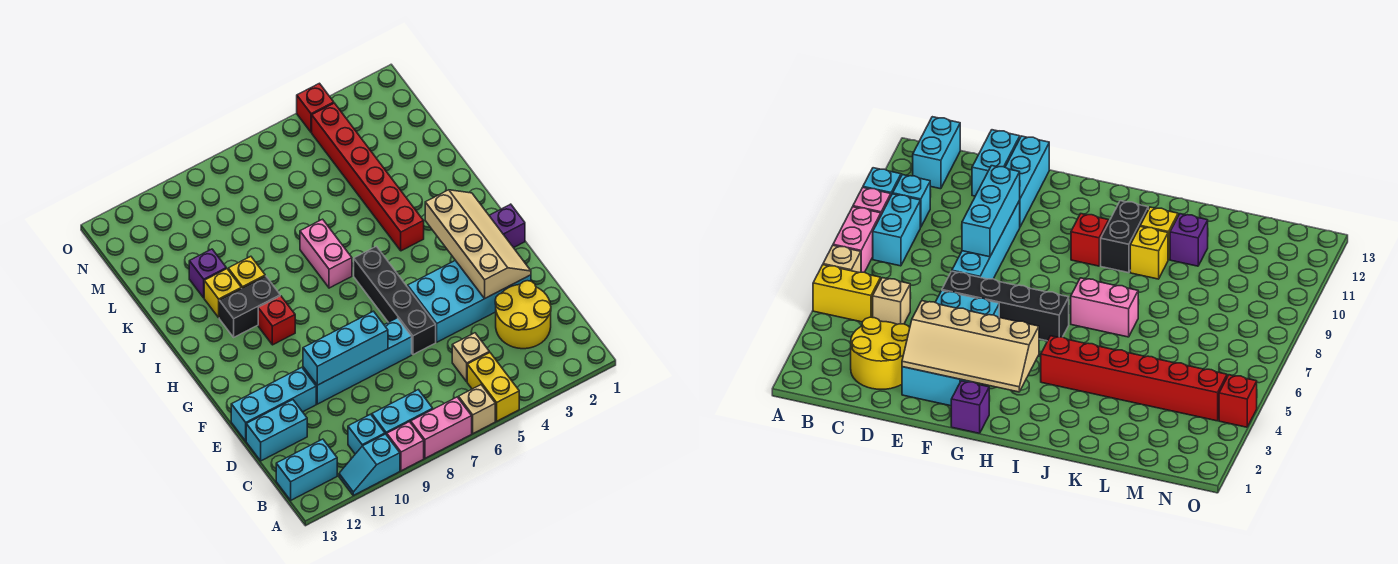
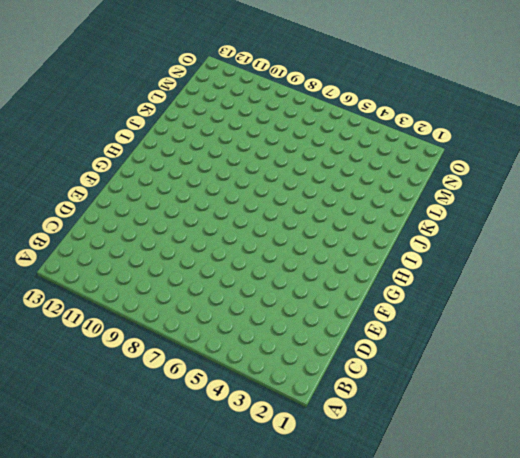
none -> yellow 1x2 brick [467,353,519,421]
none -> tan 1x1 brick [458,385,495,433]
none -> pink 1x2 brick [411,397,472,458]

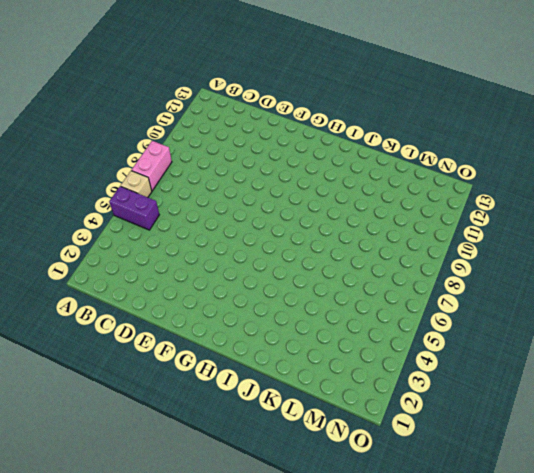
purple 1x2 brick [109,186,159,230] -> yellow 1x2 brick [467,353,519,421]
none -> pink 1x1 brick [387,422,424,471]
none -> cyan 1x2 slope [339,434,400,495]
none -> cyan 1x2 brick [372,390,433,435]

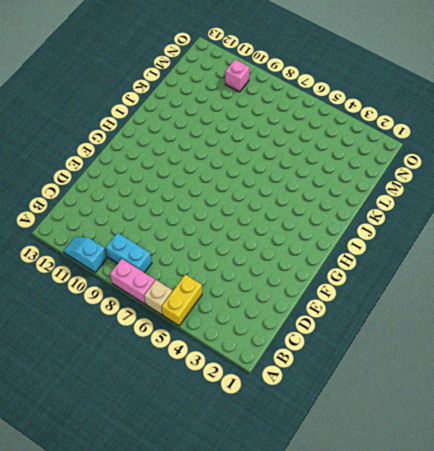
pink 1x1 brick [225,59,250,92] -> pink 1x1 brick moved to [387,422,424,471]
none -> cyan 1x1 brick [348,414,385,454]
none -> cyan 1x2 brick [276,439,337,500]
none -> yellow 2x2 round brick [495,281,551,349]

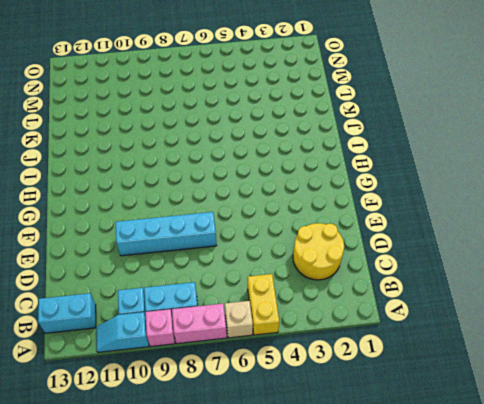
none -> tan 1x1 brick [452,333,489,382]
none -> cyan 1x2 brick [246,400,307,461]
none -> cyan 2x4 brick [408,260,531,342]

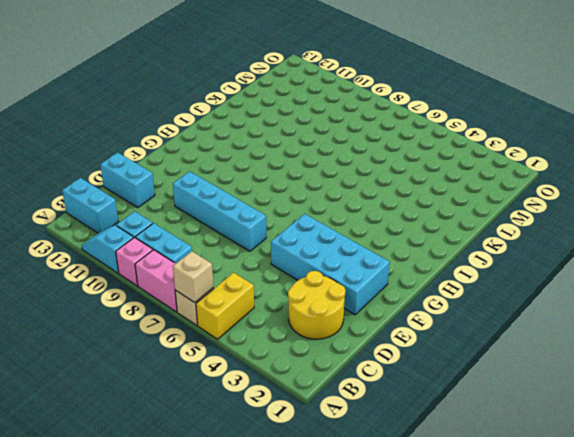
tan 1x1 brick [173,251,213,303] -> tan 1x1 brick moved to [452,333,489,382]
none -> black 1x4 brick [354,246,436,355]
none -> cyan 1x3 brick [231,368,316,441]
none -> purple 1x1 brick [489,204,525,248]

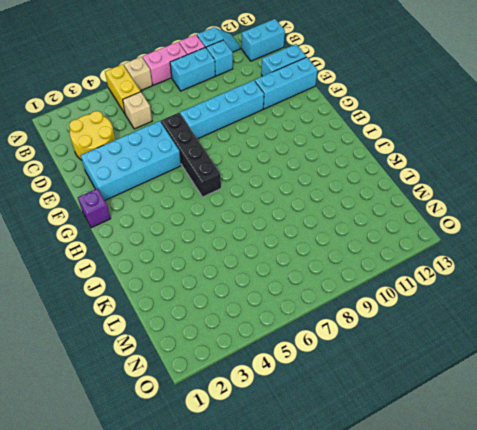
none -> red 1x1 brick [258,296,295,345]
none -> red 1x6 brick [312,103,424,251]
none -> pink 1x2 brick [300,219,352,288]

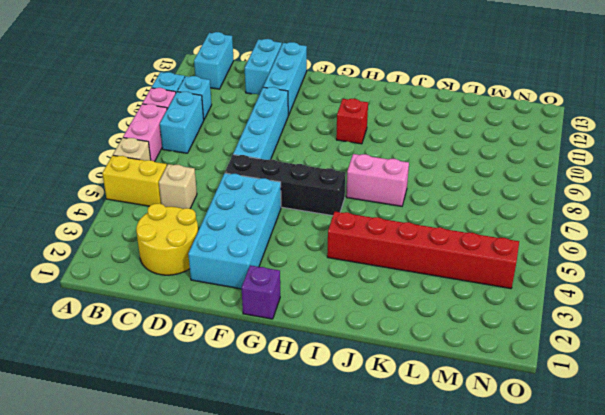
none -> black 1x2 brick [219,276,280,337]
none -> yellow 1x1 brick [228,256,265,288]
none -> yellow 1x1 brick [204,269,241,318]

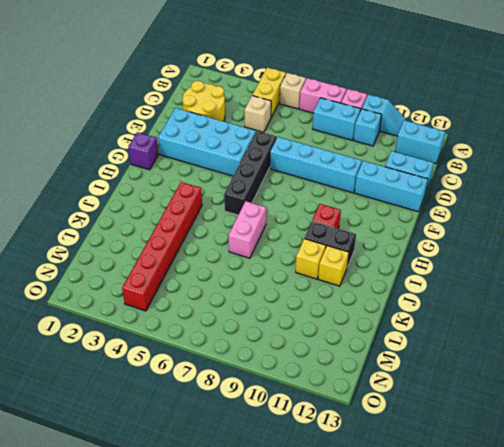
none -> purple 1x1 brick [189,249,226,298]
none -> red 1x1 brick [297,83,334,132]
none -> tan 2x4 slope [425,190,531,299]

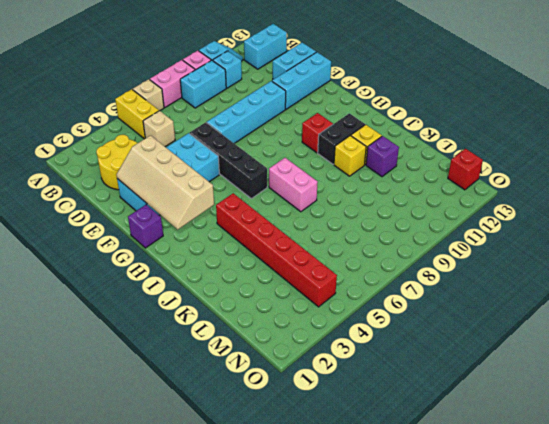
red 1x1 brick [448,149,483,190] -> red 1x1 brick moved to [297,83,334,132]
none -> cyan 1x3 brick [303,311,388,385]

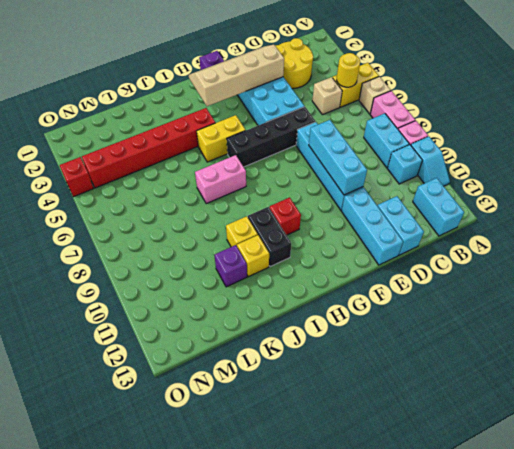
yellow 1x1 round brick [337,53,360,87] -> none
yellow 1x2 brick [197,115,246,162] -> none

